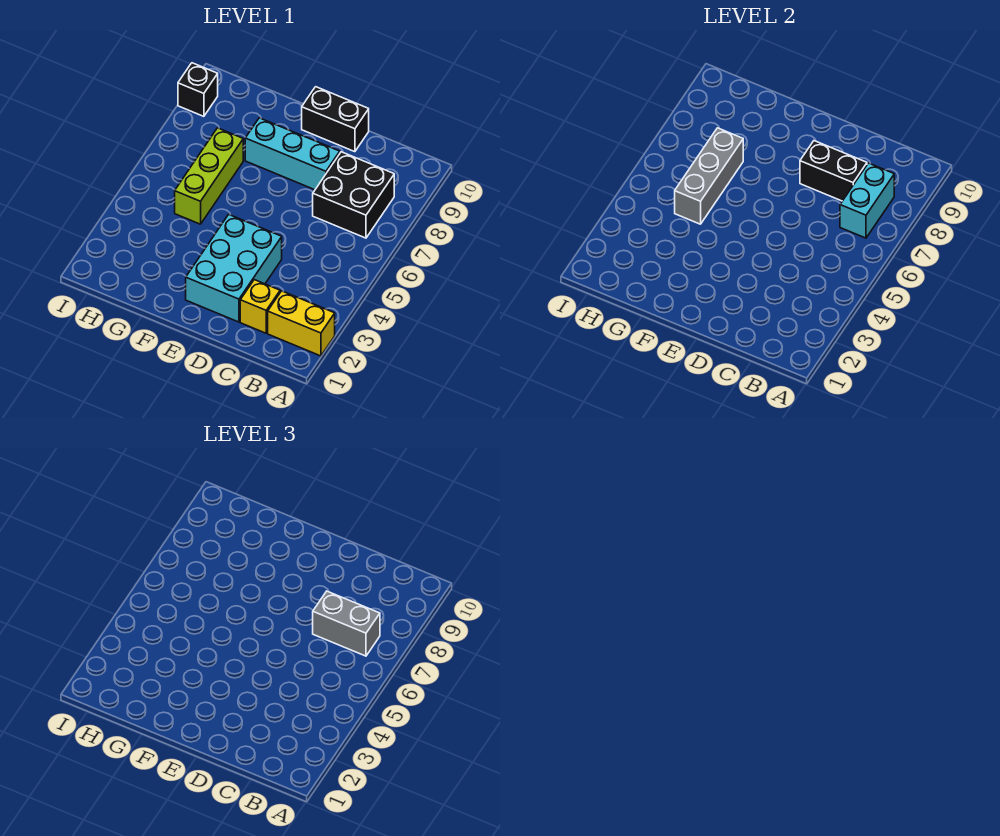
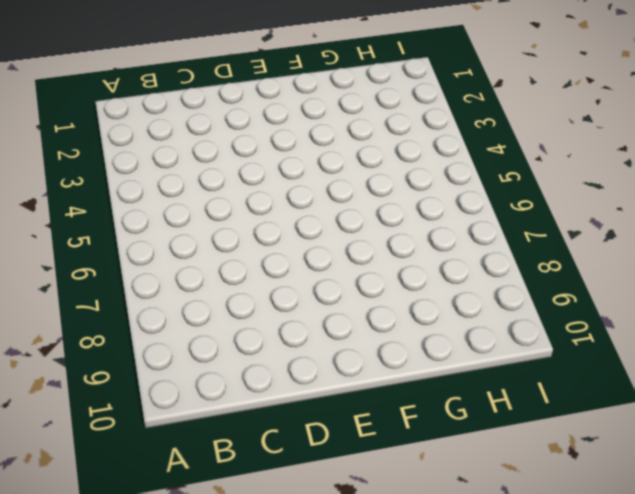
none -> yellow 1x2 brick [268,291,335,356]
none -> black 2x2 brick [313,152,394,238]
none -> yellow 1x1 brick [240,280,280,333]

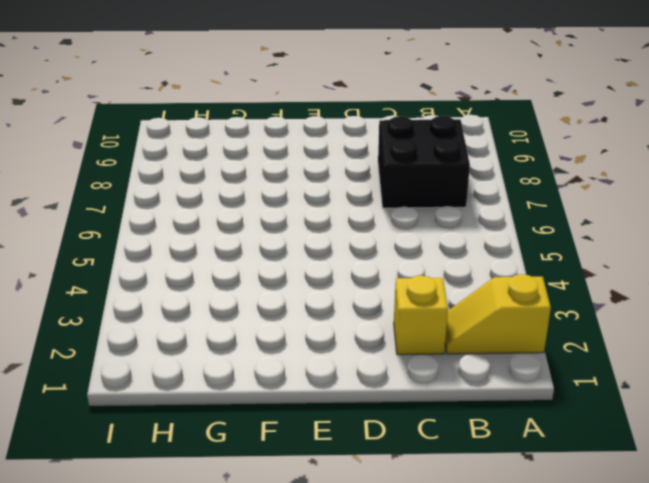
yellow 1x2 slope [445,274,551,354] -> yellow 1x2 brick [268,291,335,356]
none -> cyan 2x3 brick [186,214,282,322]
none -> cyan 1x3 brick [245,118,340,190]
none -> black 1x2 brick [302,87,369,152]

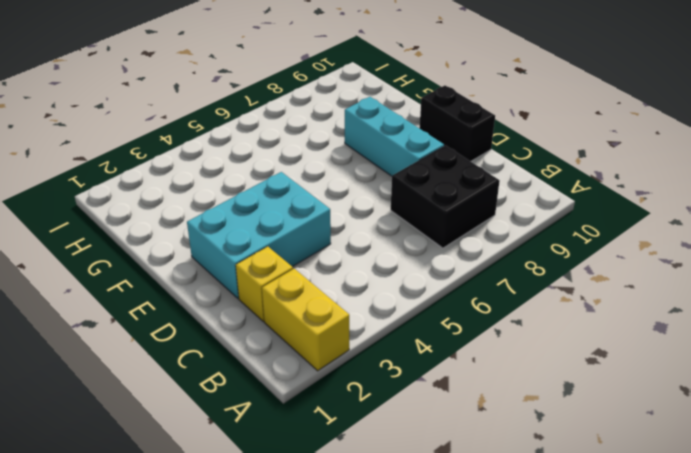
none -> lime 1x3 brick [175,128,243,224]
none -> black 1x1 brick [178,63,218,116]
none -> cyan 1x2 brick [840,163,894,238]

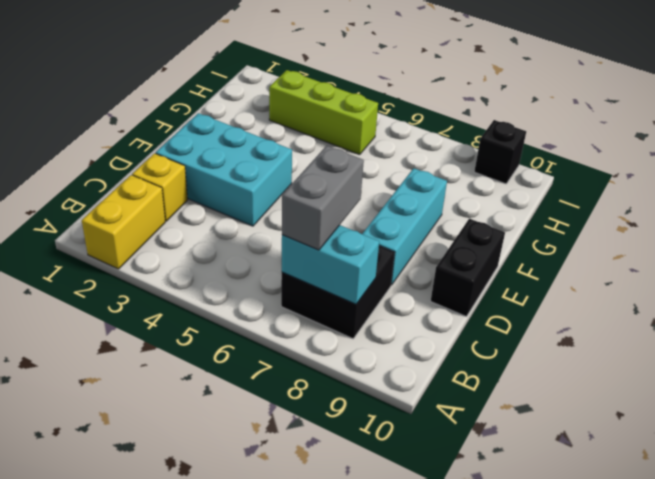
lime 1x3 brick [269,70,378,155] -> lime 1x3 brick moved to [175,128,243,224]
none -> black 1x2 brick [800,141,867,201]
none -> grey 1x3 brick [675,128,743,224]

